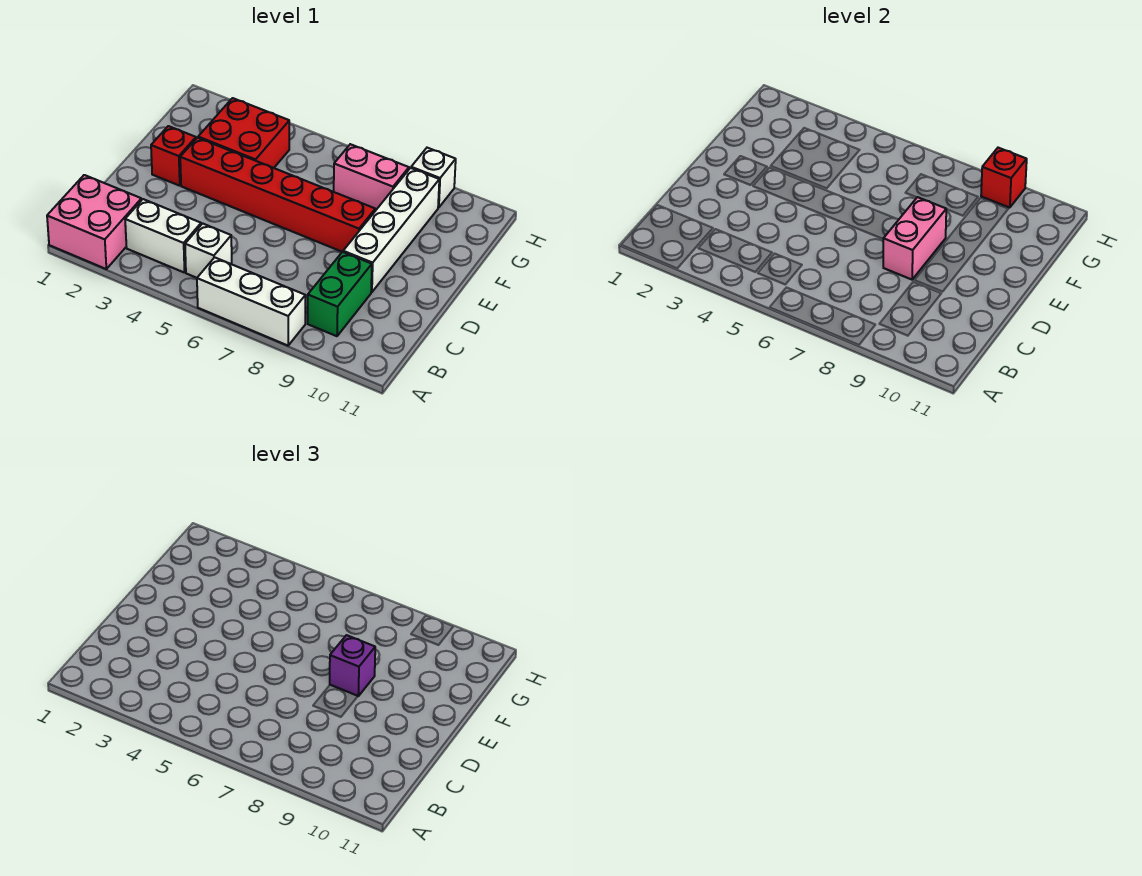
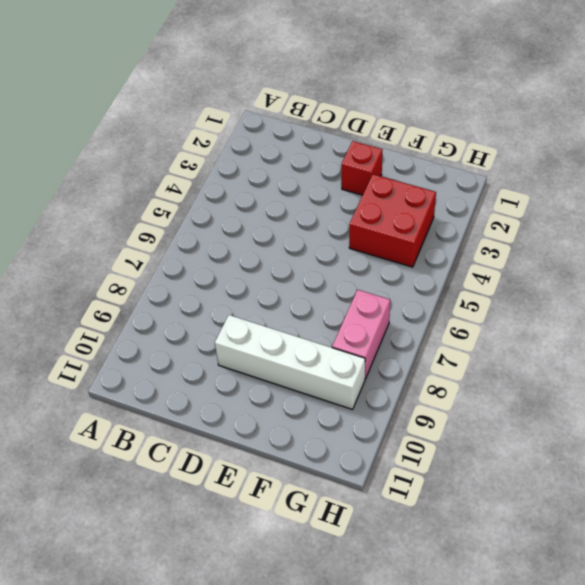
none -> pink 2x2 brick [47,175,142,269]
none -> white 1x3 brick [197,257,305,346]
none -> white 1x2 brick [125,199,201,273]

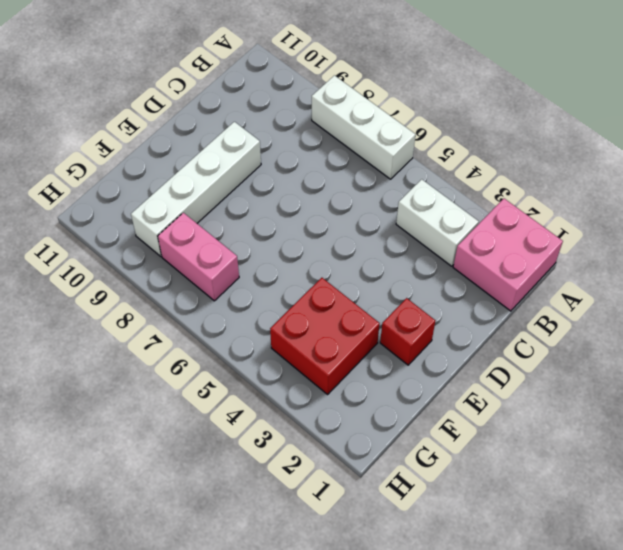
none -> white 1x1 brick [185,224,232,278]
none -> green 1x2 brick [308,252,372,336]
none -> red 1x6 brick [180,138,375,252]

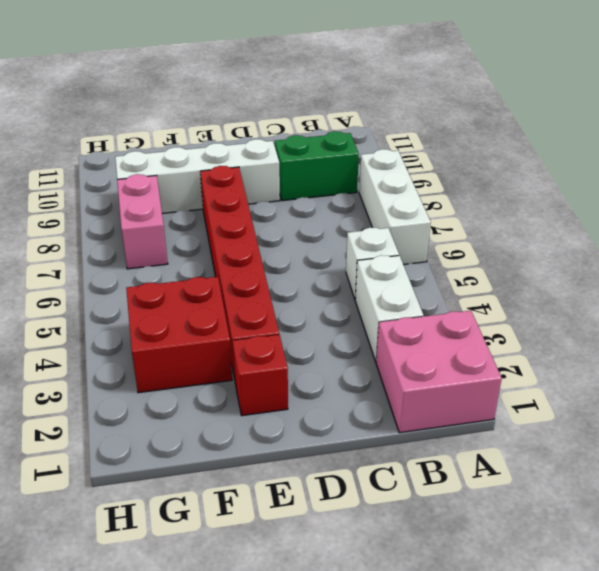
none -> white 1x1 brick [411,148,456,208]
none -> pink 1x2 brick [883,197,946,280]
none -> red 1x1 brick [981,148,1027,208]

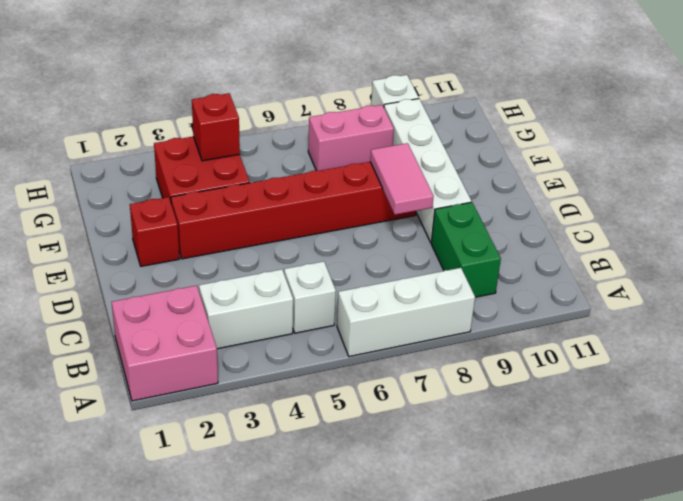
pink 1x2 tile [370,143,434,215] -> pink 1x2 brick [883,197,946,280]
red 1x1 brick [192,93,240,161] -> red 1x1 brick moved to [981,148,1027,208]
none -> purple 1x1 brick [330,635,375,696]

